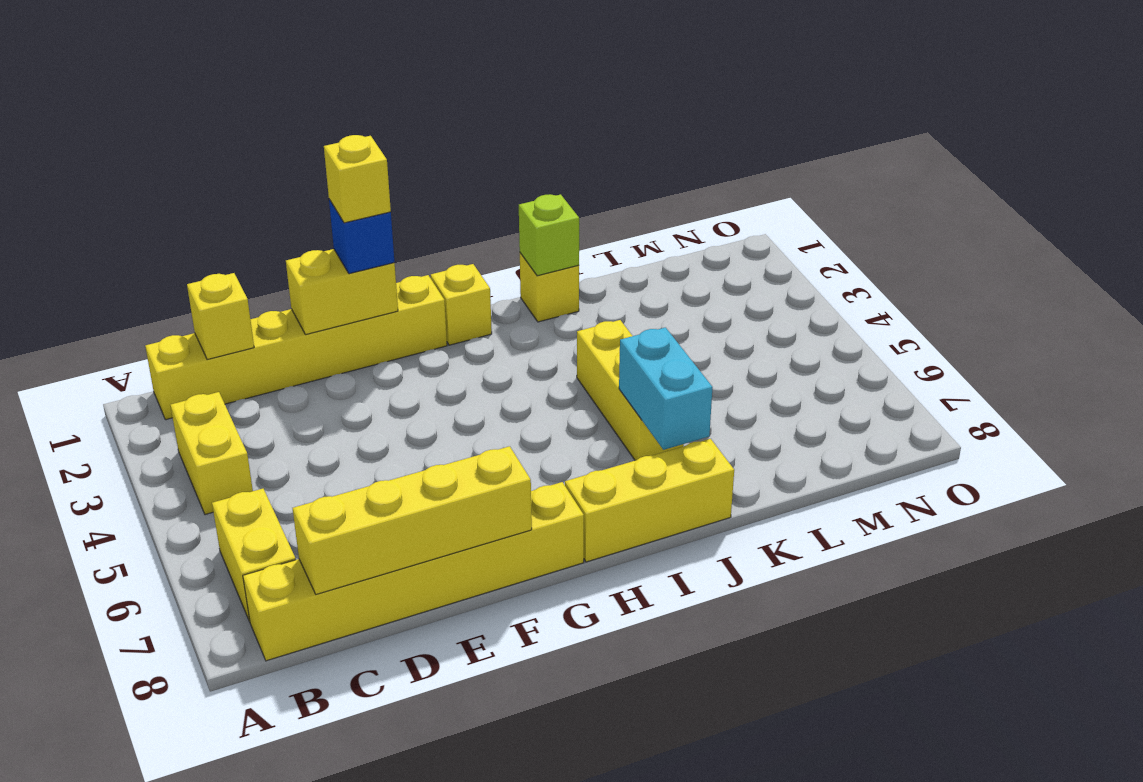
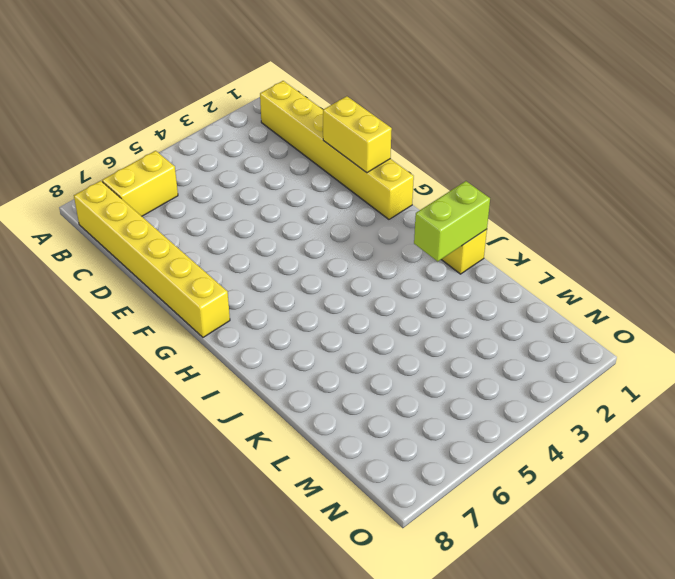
lime 1x2 brick [414,181,490,261] -> lime 1x1 brick [519,194,579,276]
none -> yellow 1x2 brick [170,392,253,515]
none -> yellow 1x1 brick [431,264,492,345]
none -> yellow 1x3 brick [565,439,734,562]

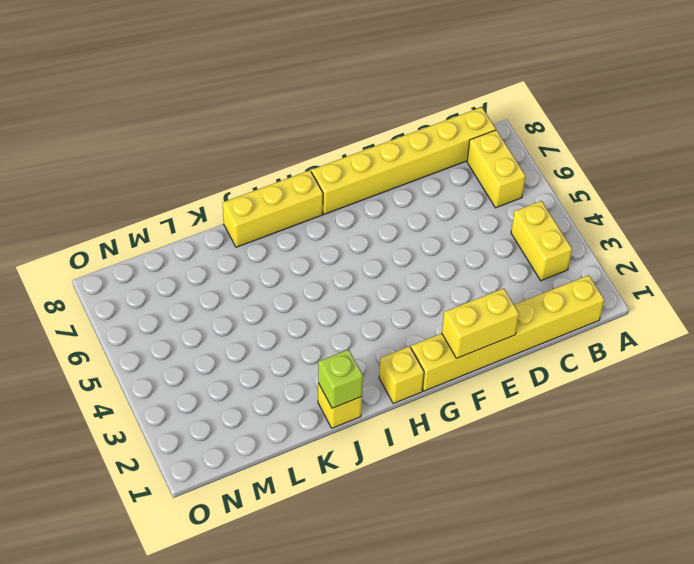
none -> yellow 1x3 brick [577,320,684,460]
none -> yellow 1x1 brick [187,273,254,360]
none -> yellow 1x4 brick [293,446,532,594]

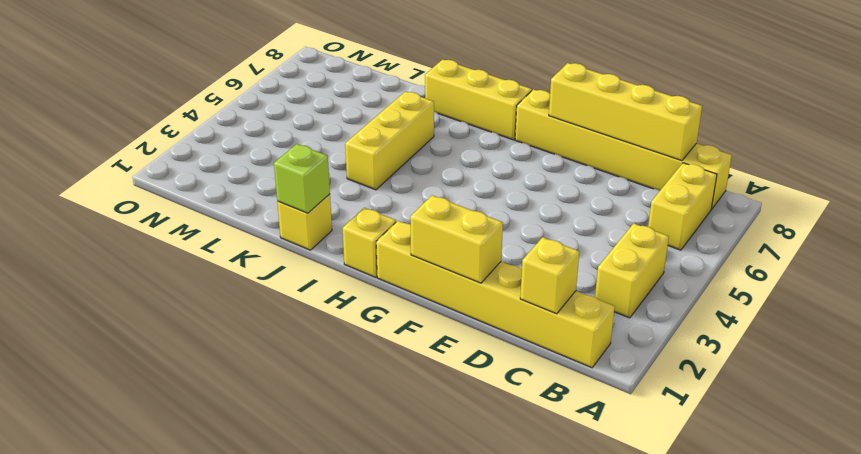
none -> cyan 1x2 brick [619,327,713,450]
none -> blue 1x1 brick [329,199,395,274]
none -> yellow 1x1 brick [324,135,391,223]

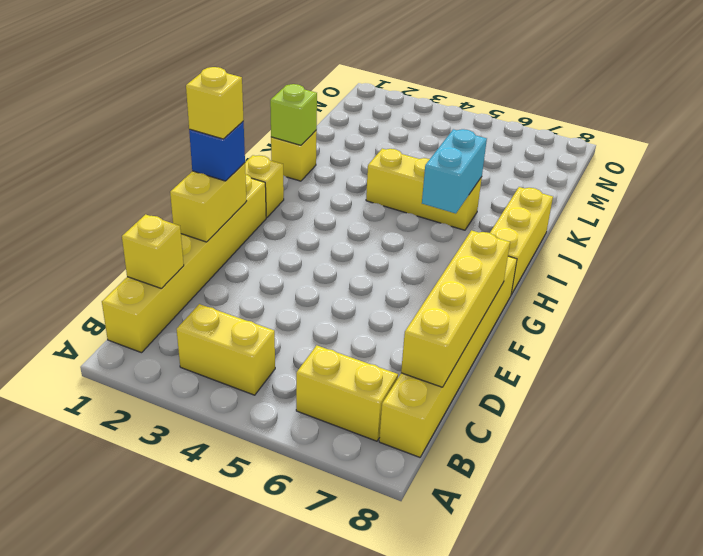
cyan 1x2 brick [422,129,487,213] -> cyan 1x2 brick turned to [619,327,713,450]

